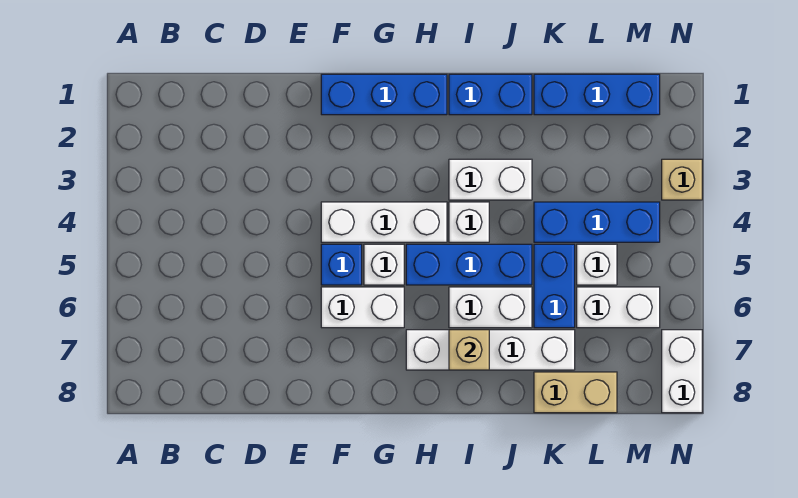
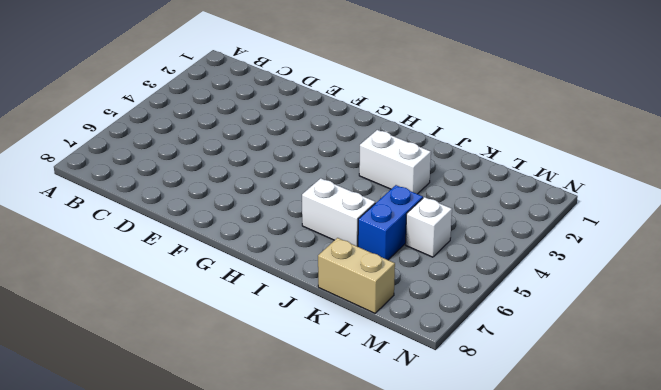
none -> blue 1x3 brick [321,74,447,115]
none -> white 1x3 brick [321,202,447,242]
none -> blue 1x1 brick [321,244,362,285]

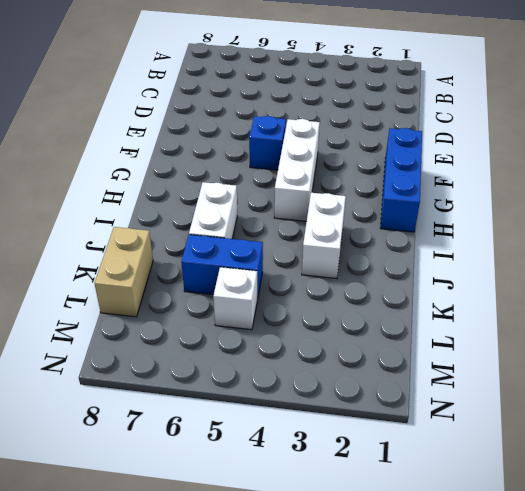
none -> white 1x2 brick [321,287,404,328]
none -> white 1x1 brick [364,244,404,285]
none -> blue 1x3 brick [406,244,532,285]

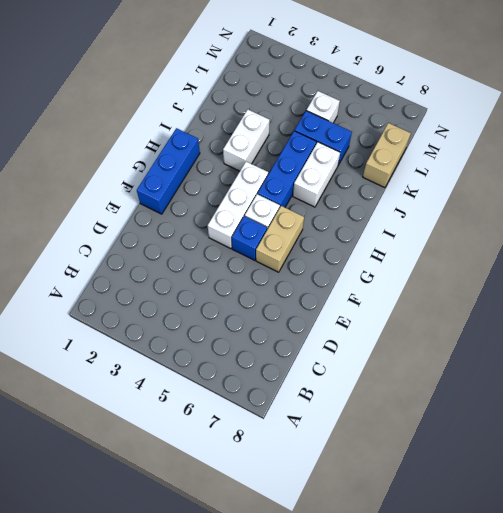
tan 1x2 brick [256,206,304,272] -> white 1x2 brick [321,287,404,328]
none -> white 1x4 brick [406,330,575,370]
none -> blue 1x2 brick [449,74,532,115]
none -> white 1x1 brick [449,202,489,242]

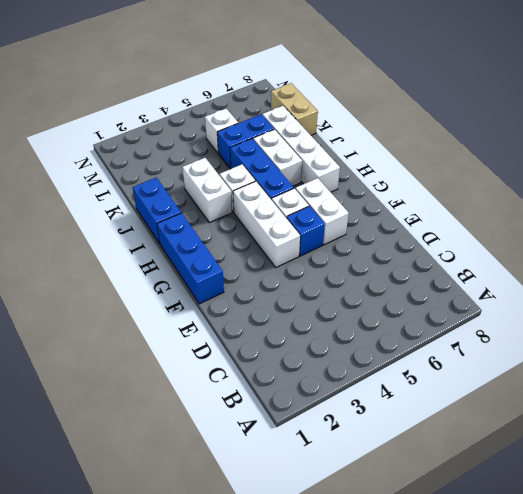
none -> blue 1x3 brick [534,74,660,115]
none -> blue 1x3 brick [534,202,660,242]
none -> white 1x2 brick [577,287,660,328]

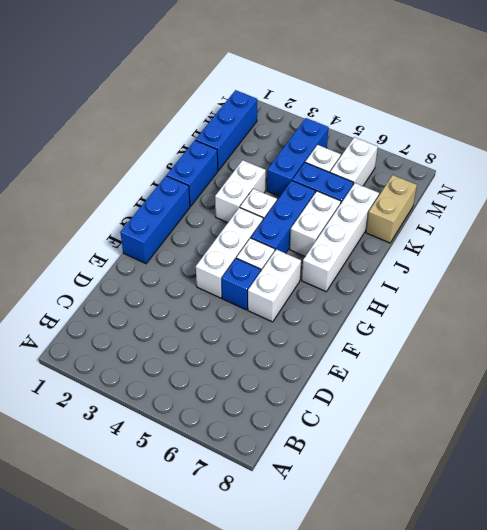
none -> tan 1x1 brick [662,159,702,200]
none -> white 1x2 brick [662,330,702,413]
none -> tan 1x1 brick [449,330,489,370]

